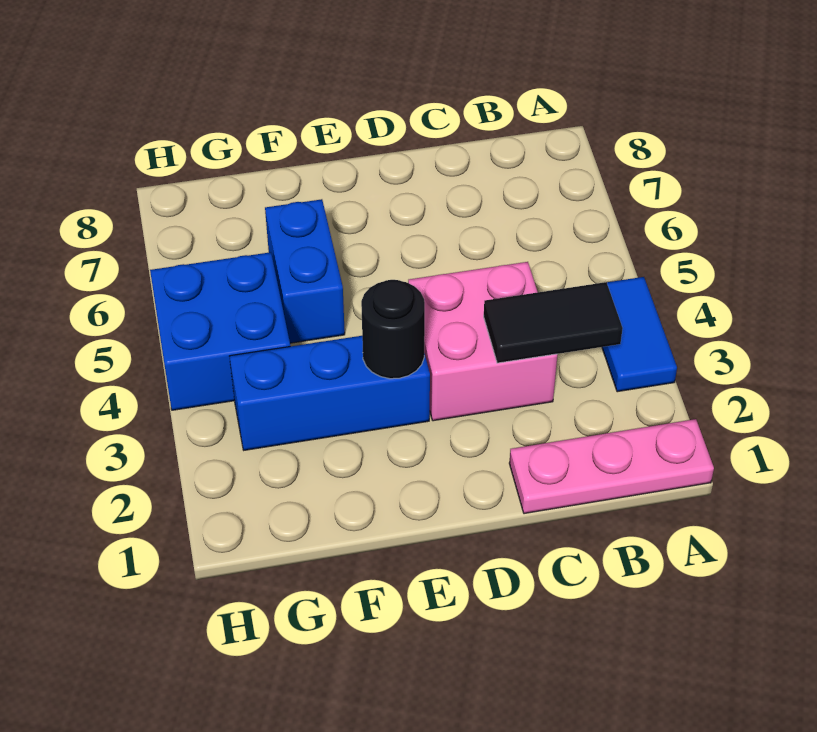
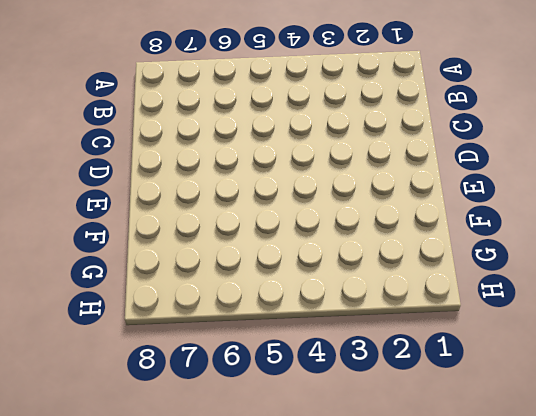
none -> pink 1x3 plate [509,419,714,514]
none -> blue 1x2 tile [602,277,677,392]

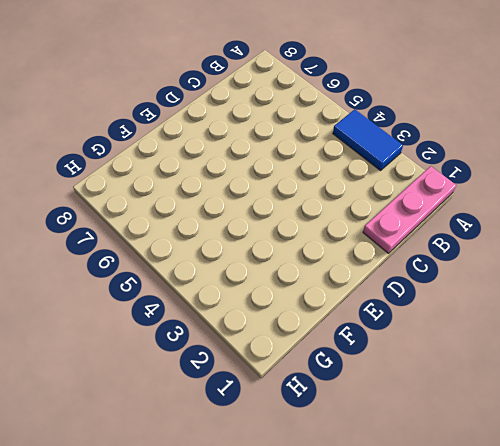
none -> pink 2x2 brick [408,262,557,421]
none -> blue 1x3 brick [230,336,430,450]

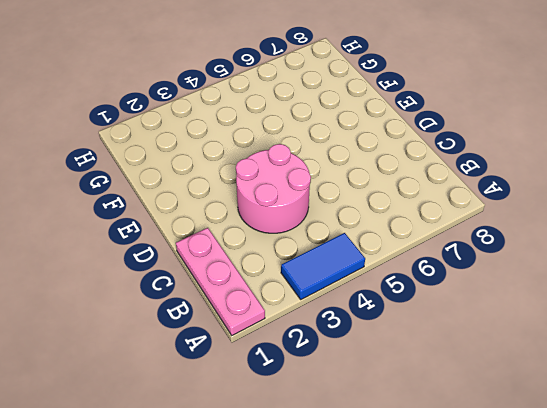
pink 2x2 round brick [236,144,311,233] -> pink 2x2 brick [408,262,557,421]
none -> blue 1x3 brick [230,336,430,450]
none -> blue 1x2 brick [265,199,345,343]

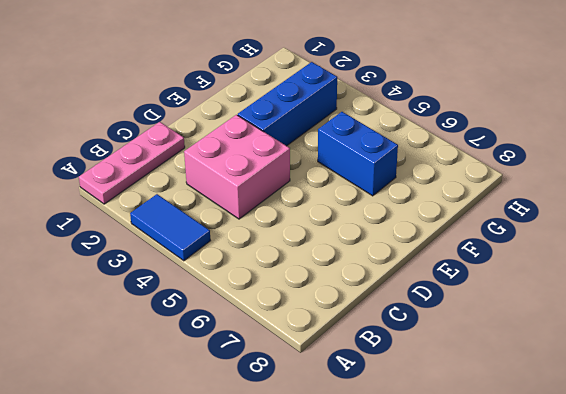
none -> blue 2x2 brick [150,252,290,410]
none -> black 1x2 tile [484,282,623,363]

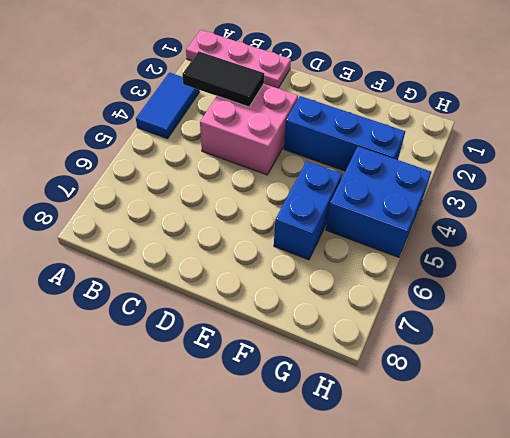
none -> black 1x1 round brick [361,280,425,379]

